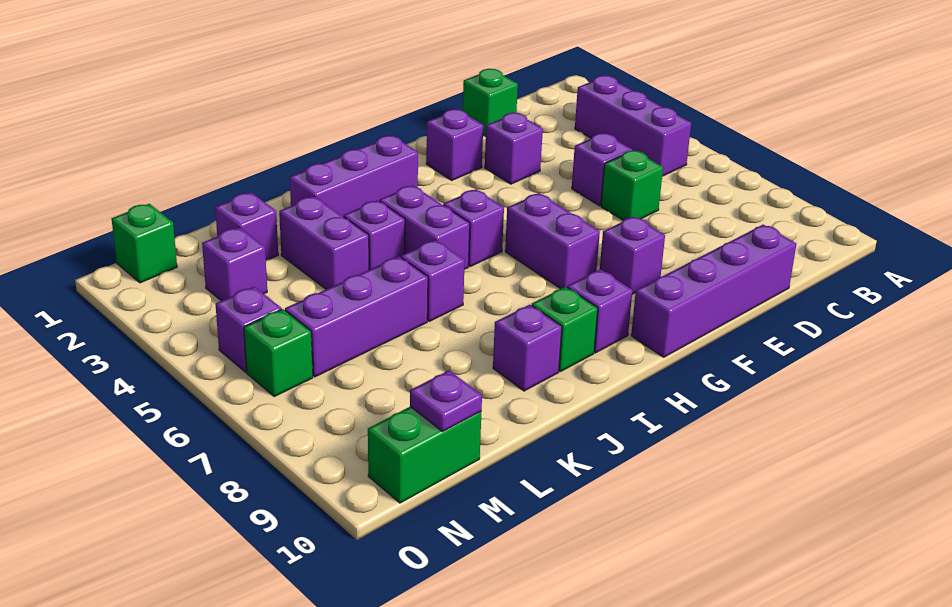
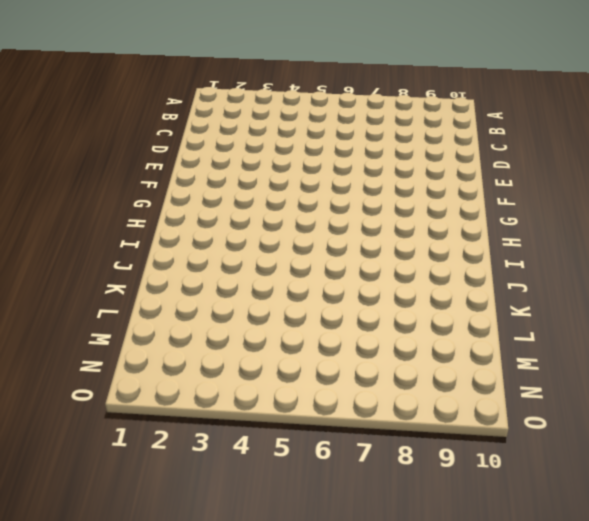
none -> purple 1x3 brick [575,75,691,176]
none -> green 1x1 brick [463,69,518,136]
none -> purple 1x1 brick [572,133,632,206]

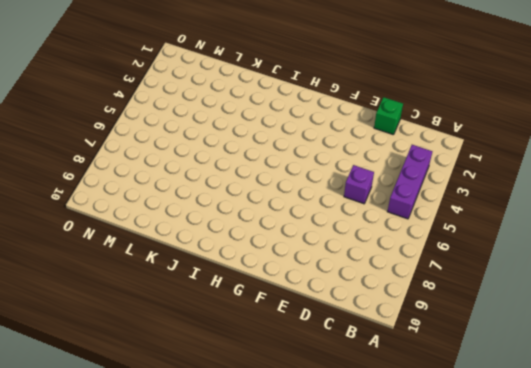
none -> green 1x1 brick [601,150,663,220]
none -> purple 1x4 brick [631,225,796,357]
none -> purple 1x1 brick [485,113,543,184]

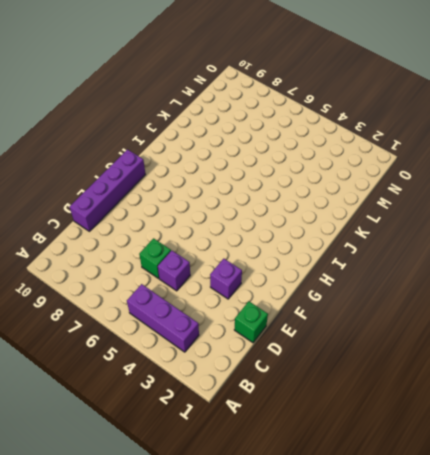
none -> purple 1x1 brick [426,109,483,180]
none -> purple 1x1 brick [600,217,665,294]
none -> purple 1x2 brick [505,193,600,289]

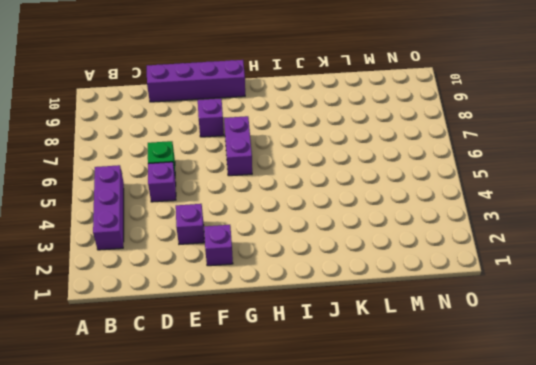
none -> green 1x1 brick [463,69,518,136]
none -> purple 1x3 brick [290,136,418,217]
none -> purple 1x1 brick [443,189,504,267]

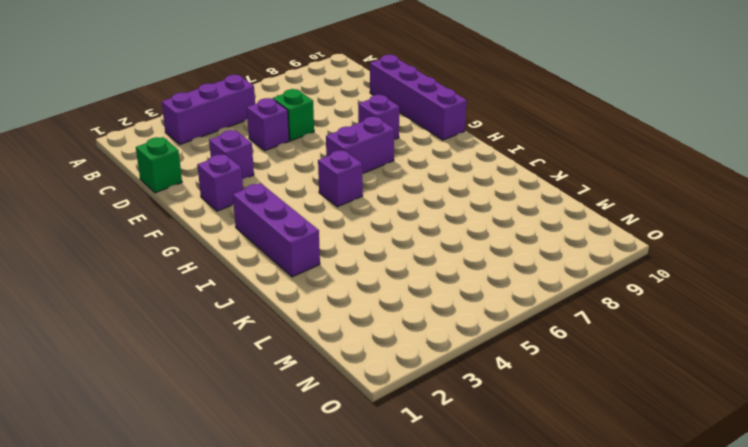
none -> purple 1x1 brick [567,269,632,353]
none -> purple 1x2 brick [380,185,470,269]
none -> green 1x1 brick [532,287,598,372]

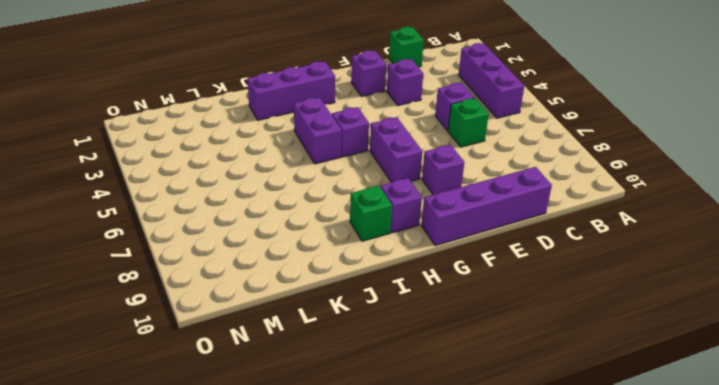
none -> purple 1x1 brick [344,200,405,270]
none -> purple 1x1 brick [401,240,465,322]
none -> purple 1x1 brick [493,305,562,391]

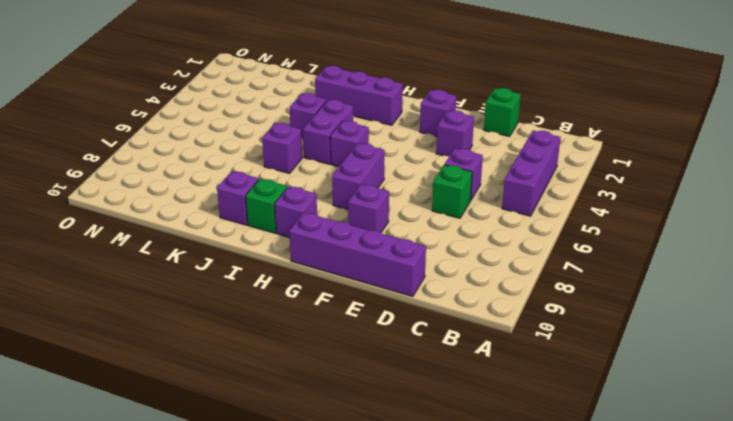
none -> purple 1x2 brick [279,196,369,289]
none -> purple 1x3 brick [285,257,428,377]
none -> purple 1x1 brick [215,193,278,260]

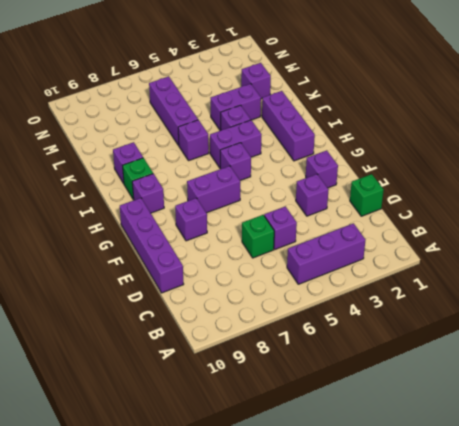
none -> purple 1x1 brick [202,227,267,301]
none -> green 1x2 brick [368,407,481,503]
none -> green 1x1 brick [112,204,177,283]

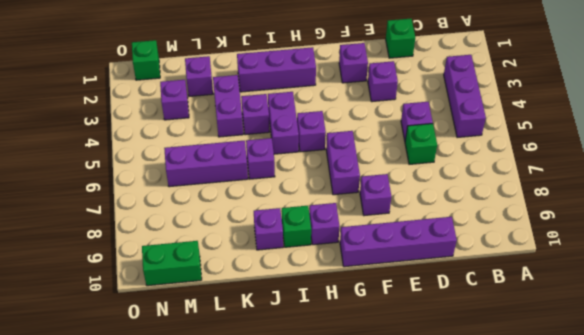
none -> purple 1x1 brick [215,287,282,372]
none -> green 1x1 brick [244,309,313,397]
none -> purple 1x1 plate [410,370,482,432]

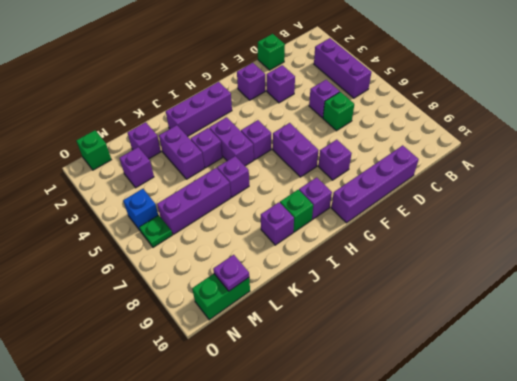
blue 1x1 brick [123,189,158,230] -> purple 1x1 brick [215,287,282,372]
green 1x1 plate [139,215,172,247] -> green 1x1 brick [244,309,313,397]

